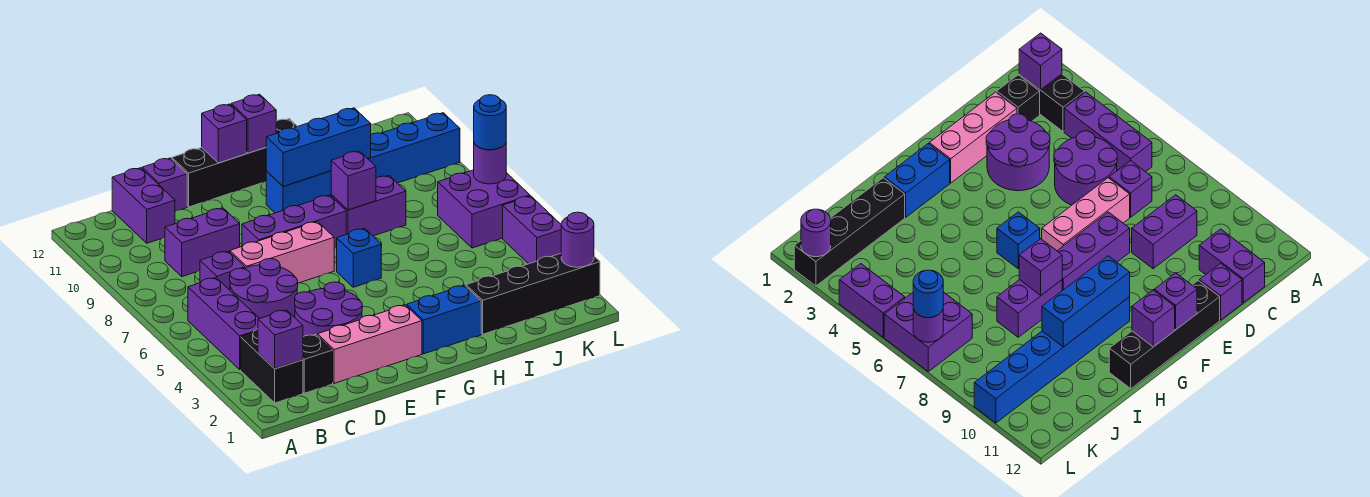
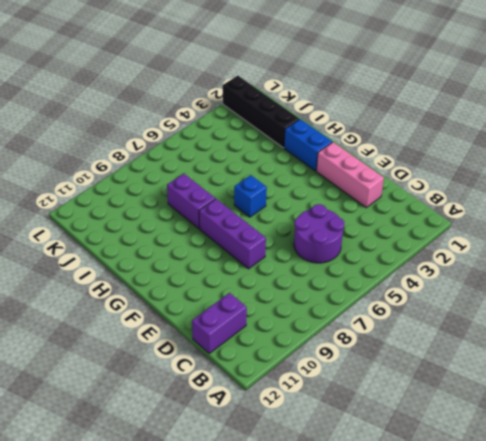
none -> black 1x2 brick [241,329,303,403]
none -> purple 1x3 brick [188,278,259,370]
none -> black 1x1 brick [303,334,333,393]

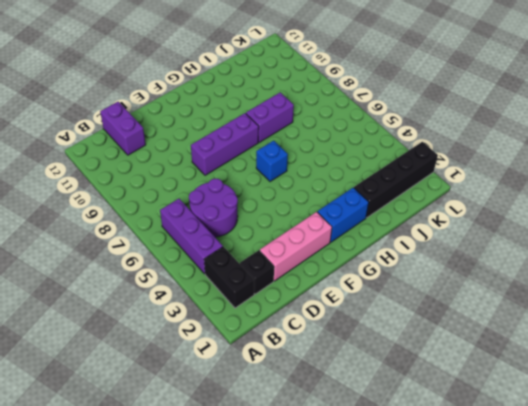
none -> purple 1x1 brick [200,251,245,290]
none -> purple 1x2 brick [165,208,240,277]
none -> purple 2x2 round brick [295,282,362,337]

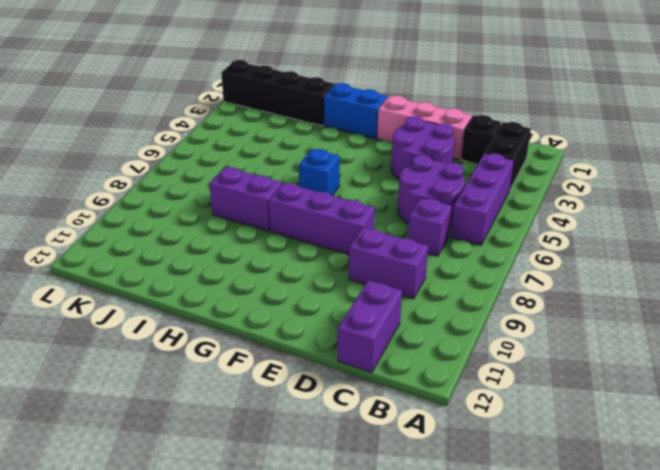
none -> pink 1x3 brick [230,222,334,283]
none -> purple 1x1 brick [142,158,187,211]
none -> black 1x4 brick [172,119,297,207]

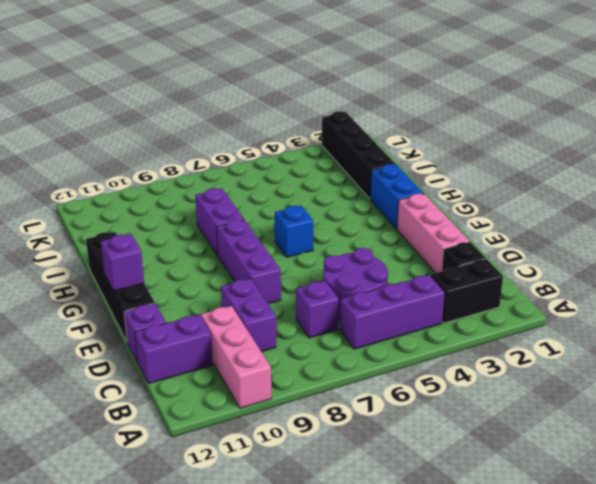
pink 1x3 brick [201,306,271,408] -> pink 1x3 brick moved to [230,222,334,283]
none -> purple 2x2 round brick [295,282,362,337]
none -> blue 1x6 brick [266,113,460,213]
none -> purple 2x2 brick [438,170,530,248]

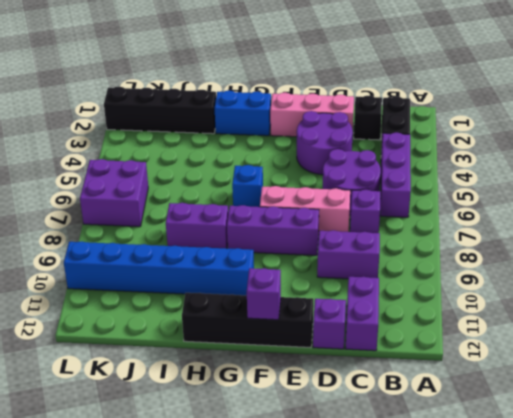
none -> purple 1x2 brick [503,196,561,264]
none -> purple 1x1 brick [258,310,303,369]
none -> blue 1x3 brick [266,108,371,187]

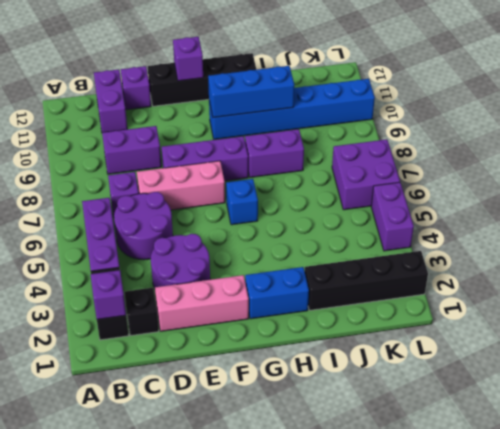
none -> purple 1x1 brick [231,94,276,153]
none -> purple 1x1 brick [331,151,376,210]
none -> purple 1x1 round brick [561,212,594,267]

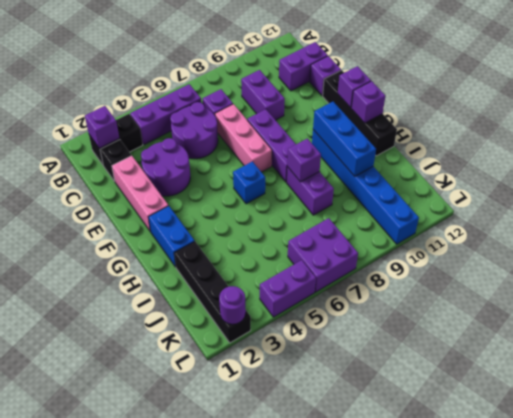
none -> purple 1x1 round brick [474,143,506,184]
none -> blue 1x1 round brick [474,95,506,150]

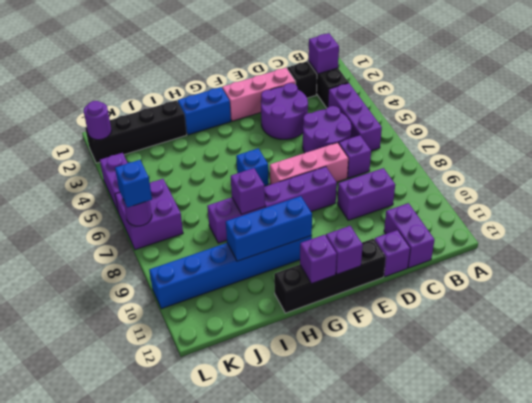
blue 1x1 brick [115,160,152,208] -> blue 1x1 round brick [474,95,506,150]

